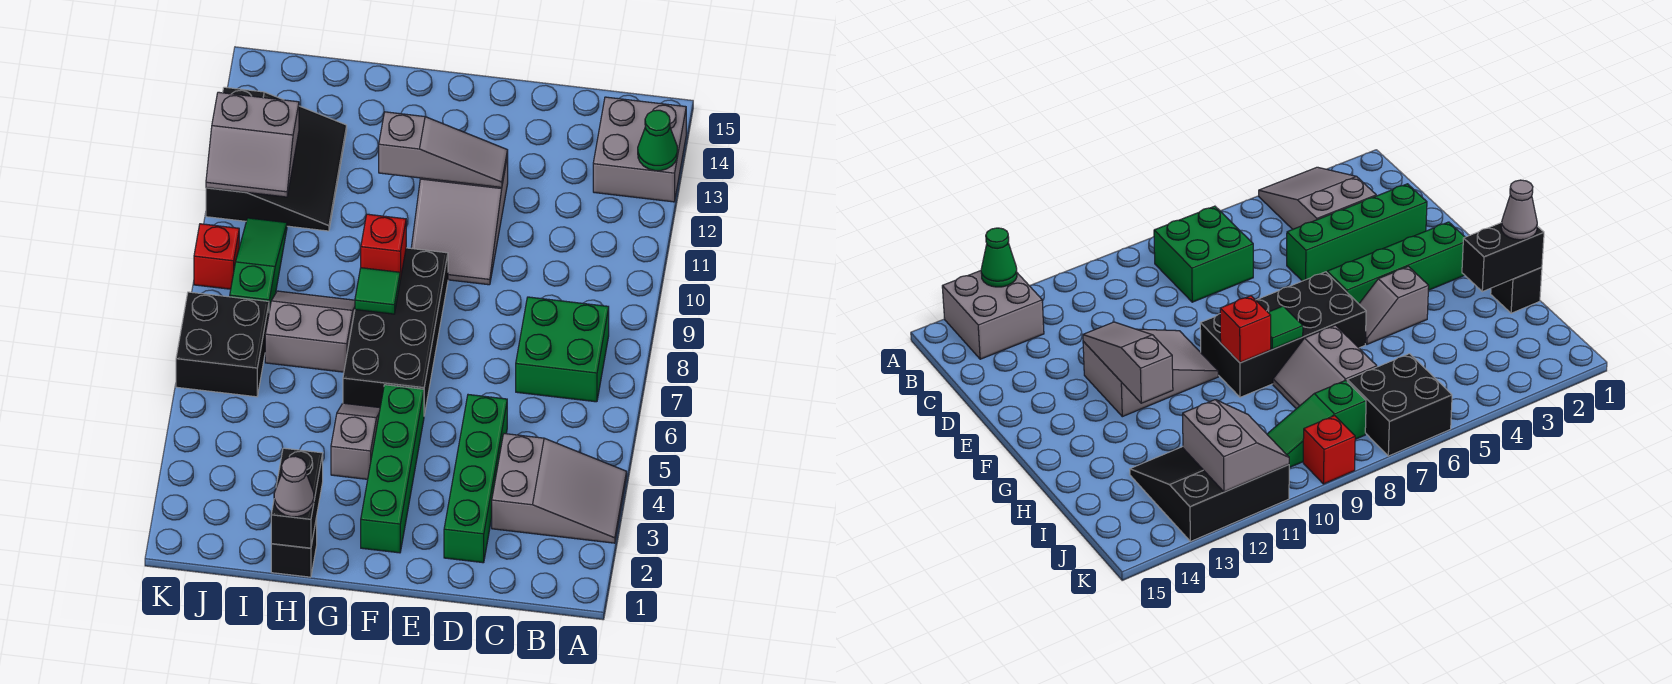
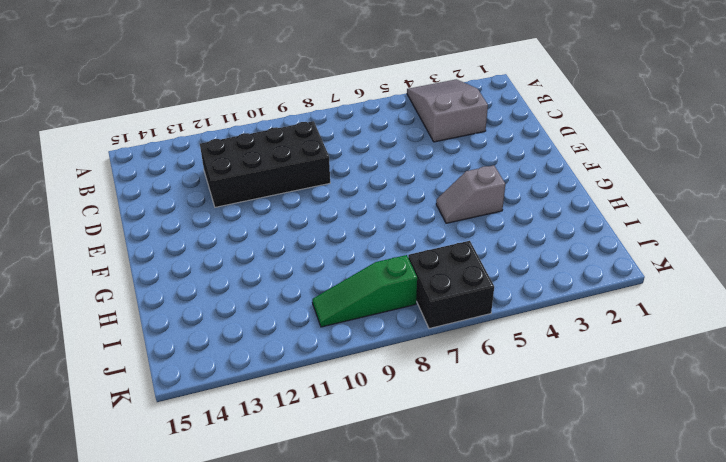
black 2x4 brick [200,121,330,207] -> black 2x4 brick moved to [343,248,448,415]
none -> grey 2x2 brick [593,97,686,202]
none -> green 2x2 brick [516,297,609,402]
none -> green 1x4 brick [444,395,507,563]

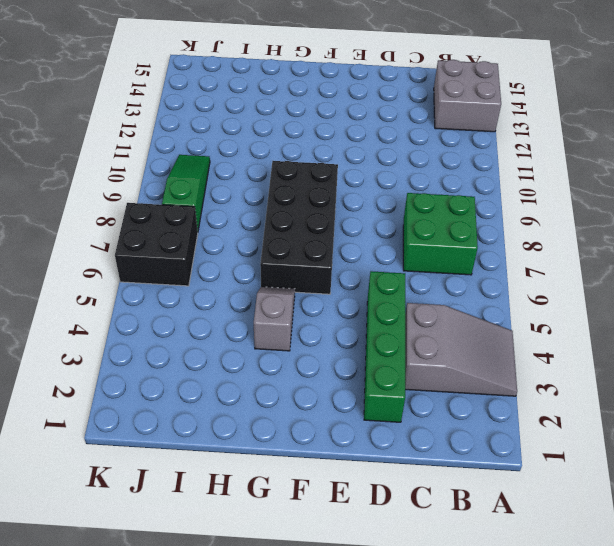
none -> grey 2x3 slope [411,156,508,285]
none -> green 1x4 brick [361,385,424,553]
none -> black 1x1 brick [271,518,317,577]

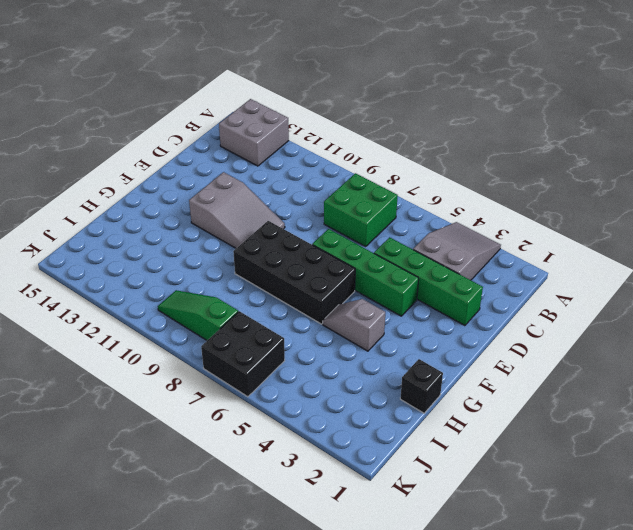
green 1x4 brick [312,229,419,316] -> green 1x4 brick moved to [361,385,424,553]
none -> grey 2x2 slope [265,291,355,372]
none -> black 3x3 slope [206,87,347,231]
none -> red 1x1 brick [194,224,239,289]

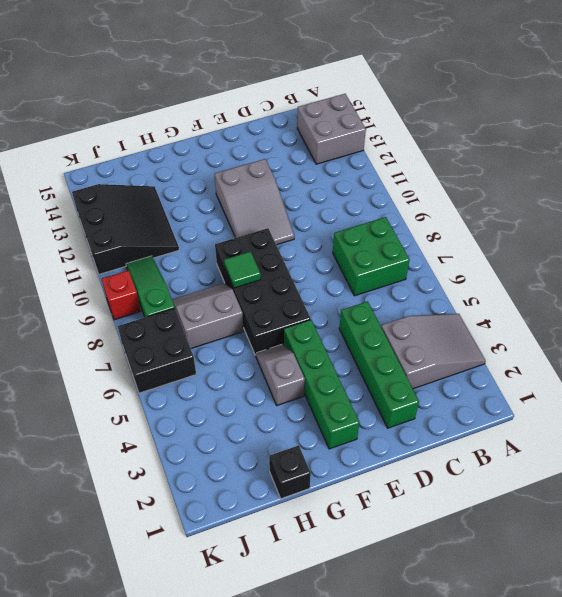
none -> green 1x1 cone [638,110,677,171]
none -> grey 1x3 slope [379,112,508,187]
none -> red 1x1 brick [361,214,406,280]

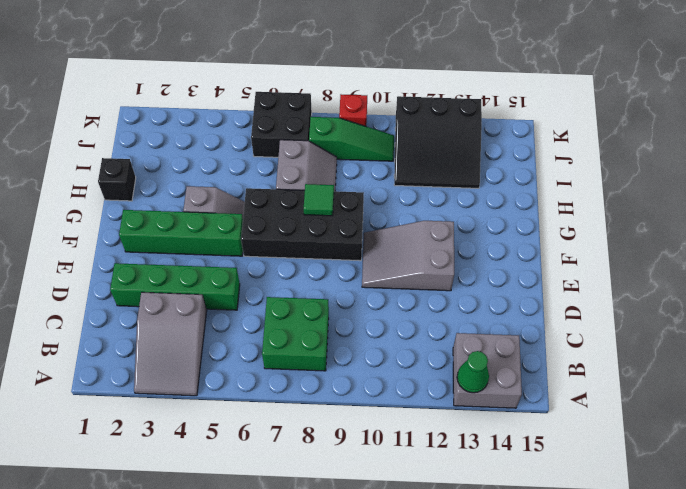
none -> grey 1x3 slope [379,112,508,187]
none -> red 1x1 brick [361,214,406,280]
none -> black 1x2 brick [271,448,323,548]

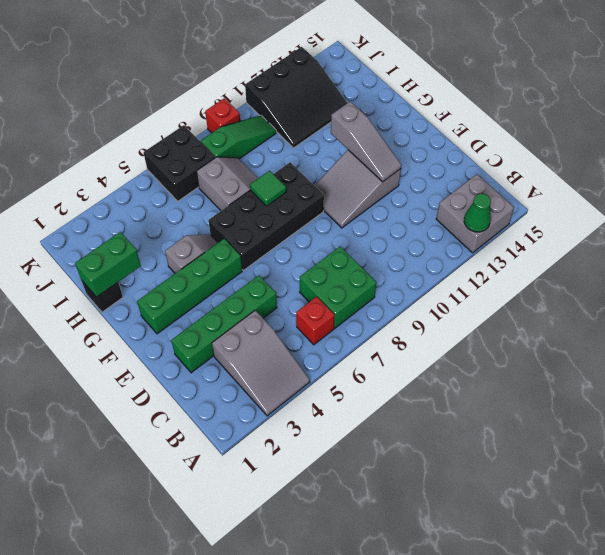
red 1x1 brick [296,297,335,345] -> red 1x1 brick moved to [361,214,406,280]
green 1x2 brick [75,232,141,297] -> black 1x2 brick [271,448,323,548]
none -> grey 2x2 slope [206,92,299,197]
none -> grey 1x1 cone [274,456,314,517]

